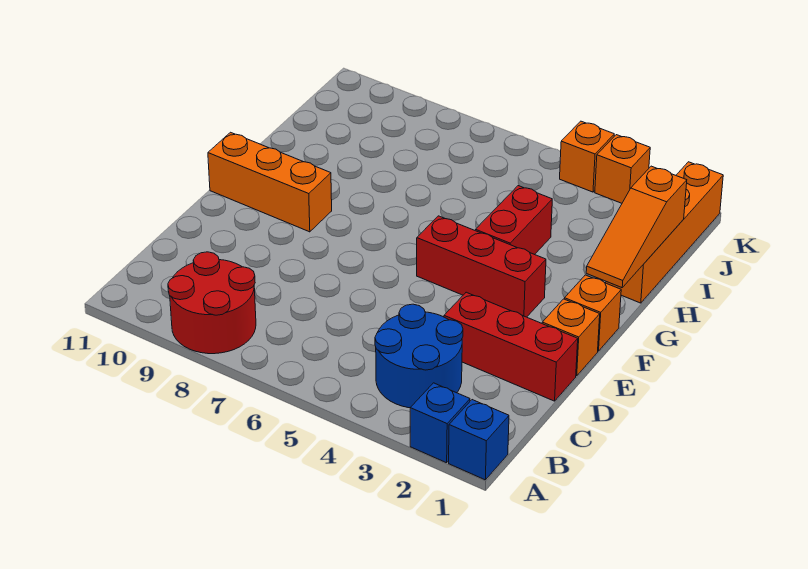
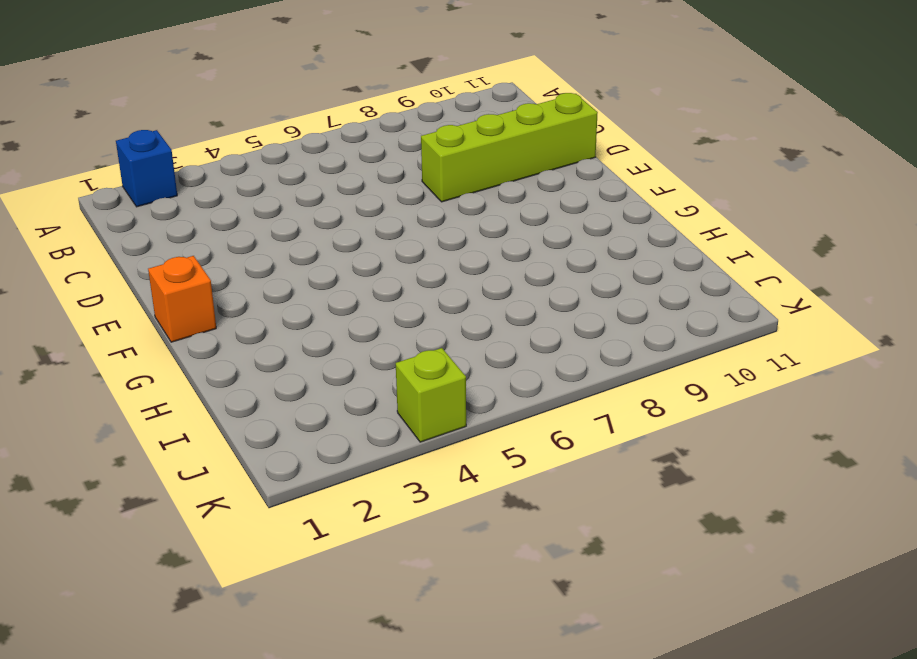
lime 1x4 brick [421,93,598,202] -> none
lime 1x1 brick [396,348,466,442] -> orange 1x1 brick [560,121,614,192]
none -> blue 1x1 brick [449,400,509,480]
none -> red 2x2 round brick [168,252,256,354]
none -> blue 2x2 round brick [375,304,463,408]

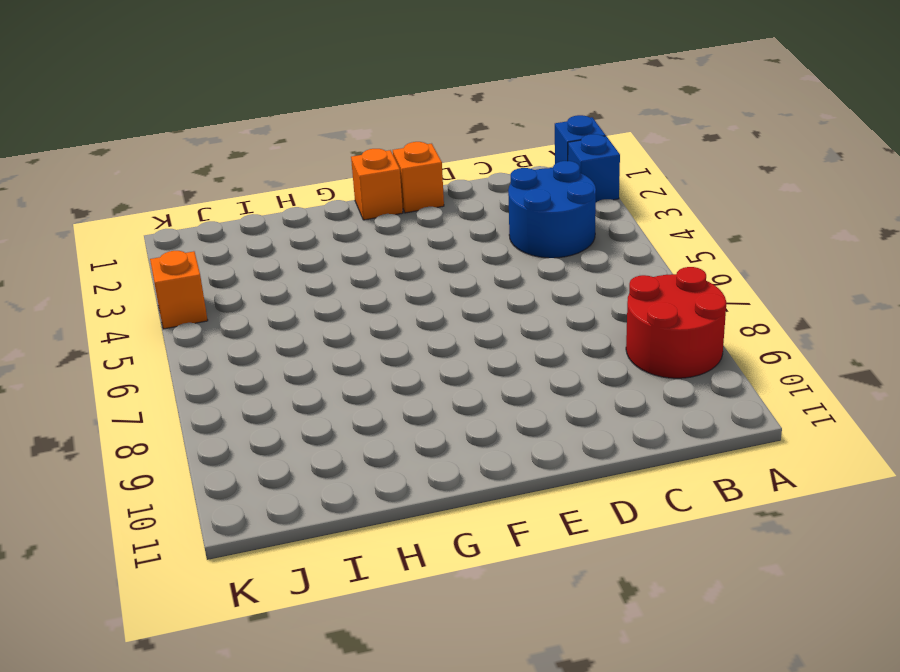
none -> red 1x3 brick [444,292,578,401]
none -> red 1x3 brick [417,216,546,317]
none -> orange 1x3 brick [208,132,332,232]

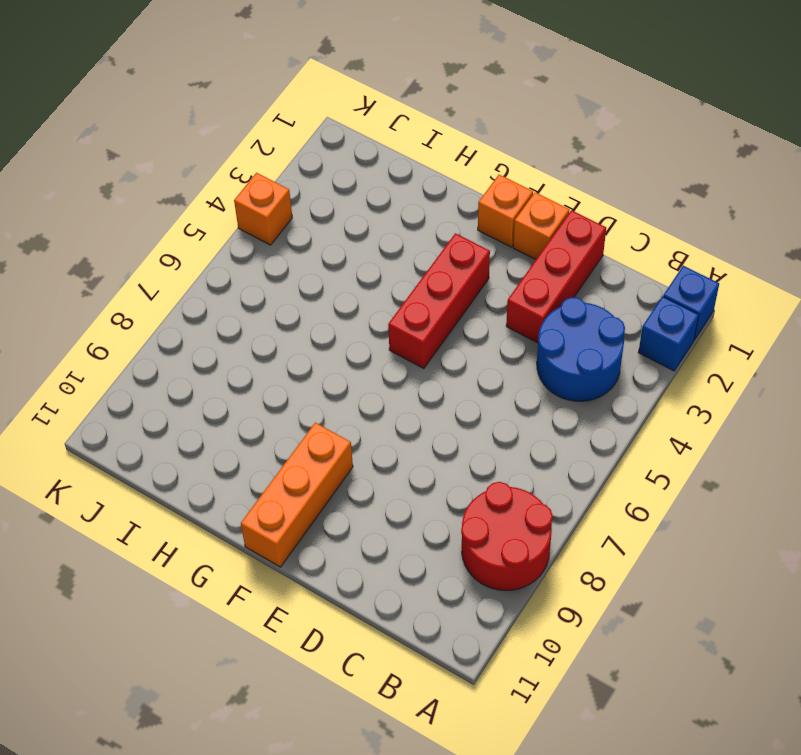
none -> red 1x2 brick [475,186,552,255]
none -> orange 1x4 brick [606,162,723,303]
none -> orange 1x1 brick [595,135,650,203]

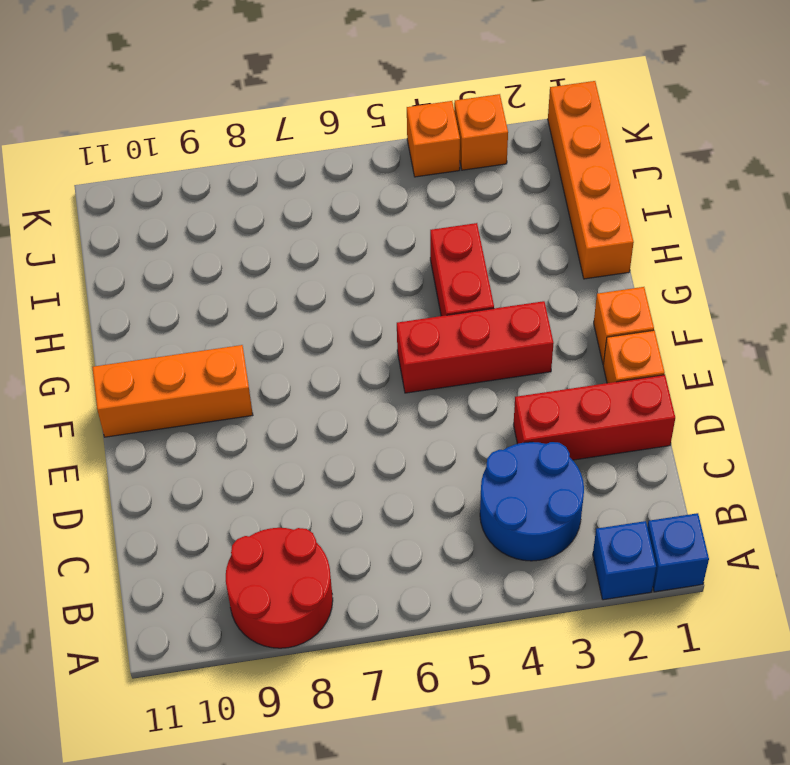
none -> orange 1x3 slope [586,166,687,288]

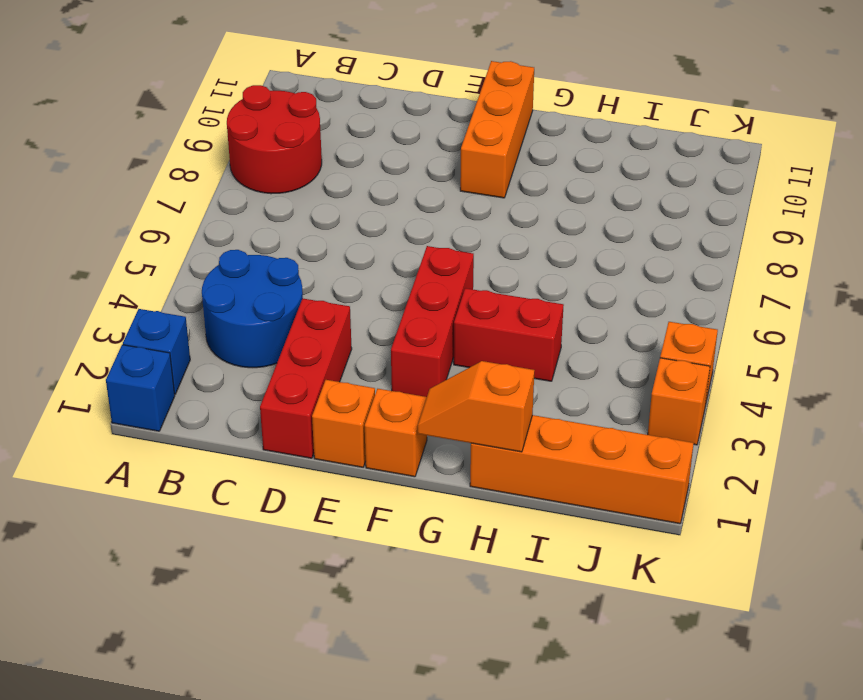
orange 1x2 slope [417,361,534,452] -> orange 1x3 slope [586,166,687,288]

